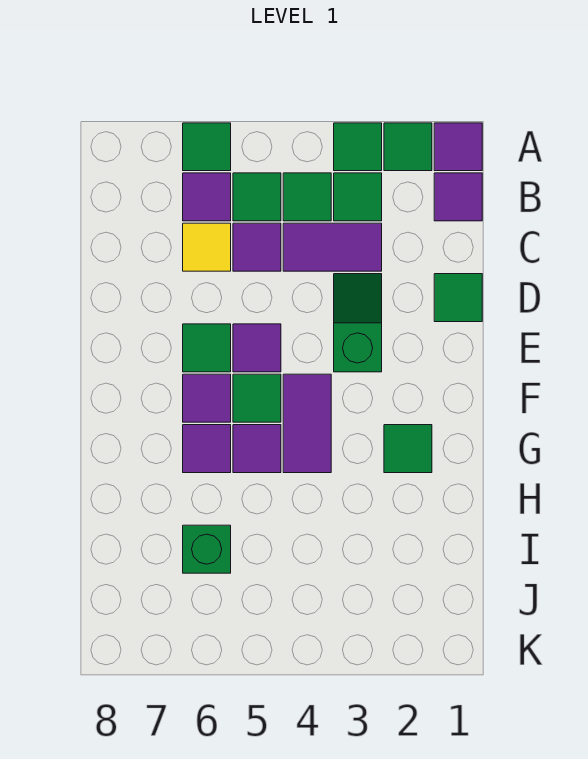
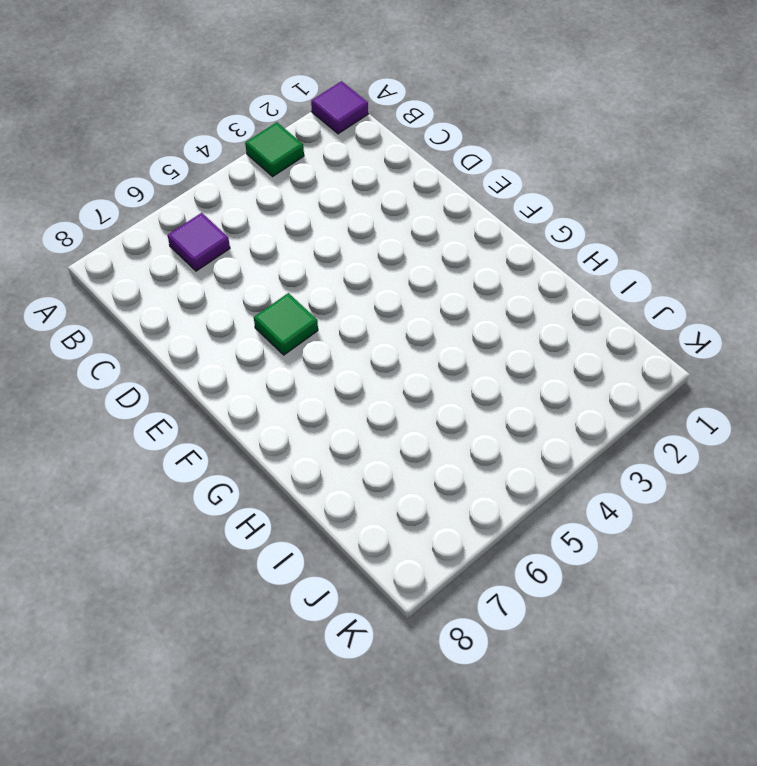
none -> green 1x1 tile [384,123,432,171]
none -> green 1x1 tile [183,123,231,171]
none -> purple 1x1 tile [434,173,482,221]

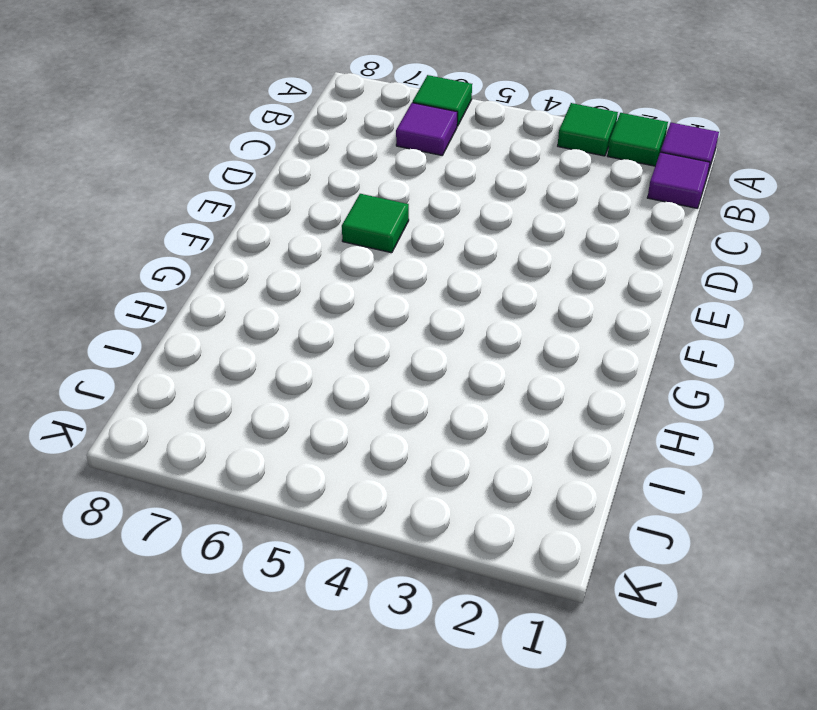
none -> green 1x1 tile [334,173,382,221]
none -> green 1x1 tile [283,173,331,221]
none -> green 1x1 tile [233,173,281,221]

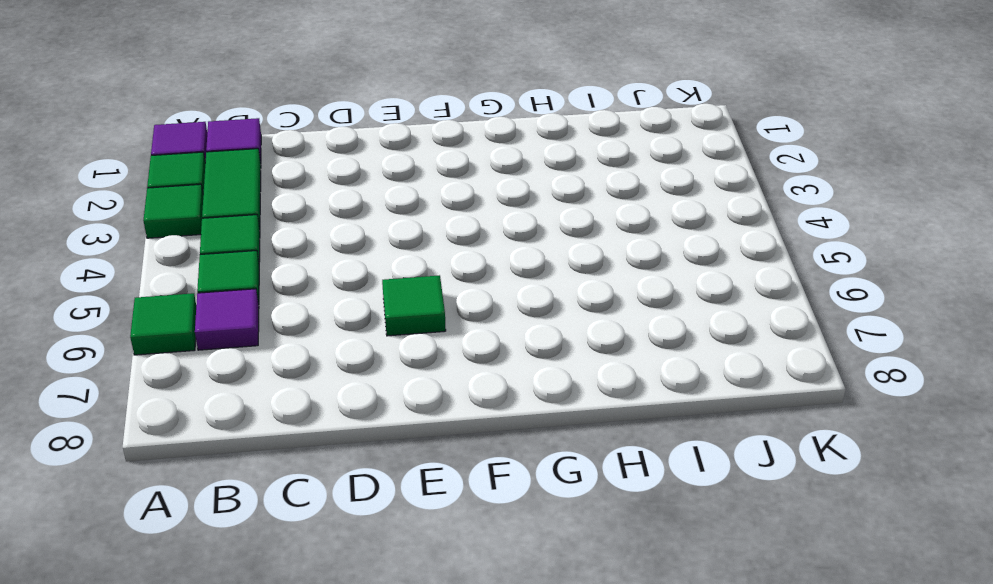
green 1x2 tile [202,149,261,229] -> green 1x1 tile [334,173,382,221]
none -> purple 1x2 tile [283,223,382,271]
none -> purple 1x1 tile [233,223,281,271]
none -> yellow 1x1 tile [183,223,231,271]

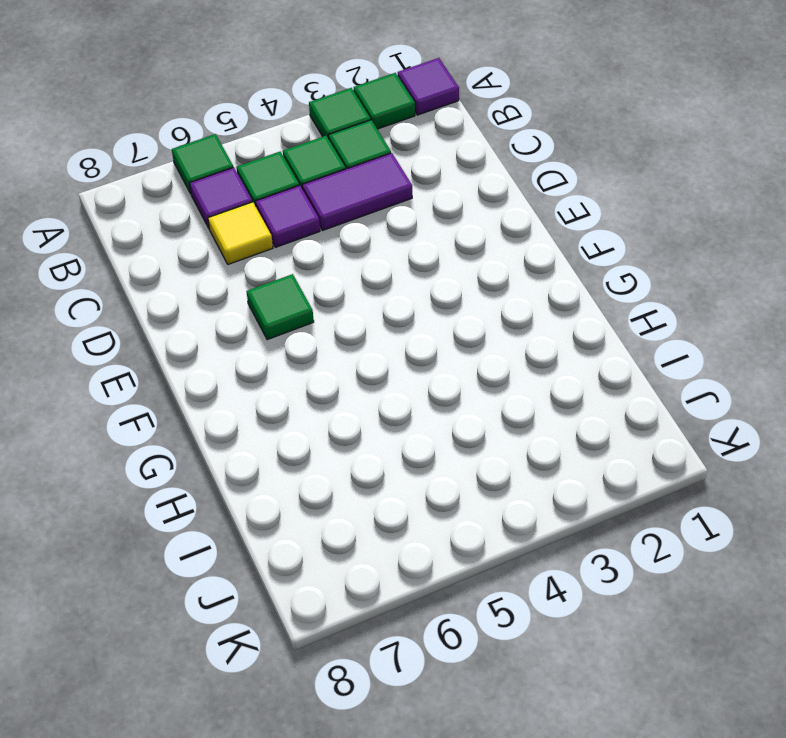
none -> purple 1x1 tile [434,173,482,221]
none -> green 1x1 tile [434,274,482,322]
none -> green 1x2 slope [334,274,382,372]

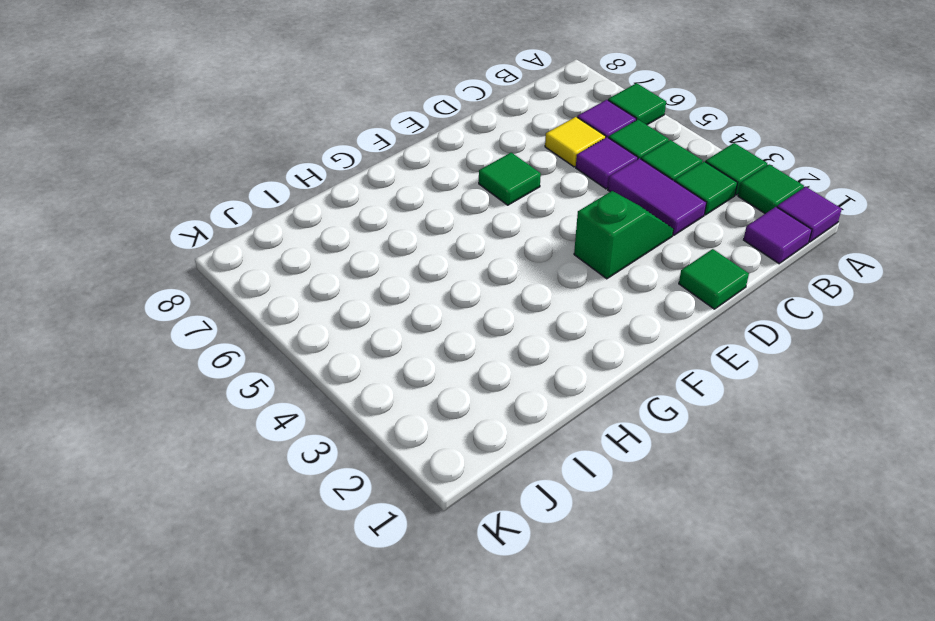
none -> purple 1x1 tile [233,324,281,372]
none -> purple 1x2 tile [283,374,331,473]
none -> green 1x1 tile [233,374,281,422]

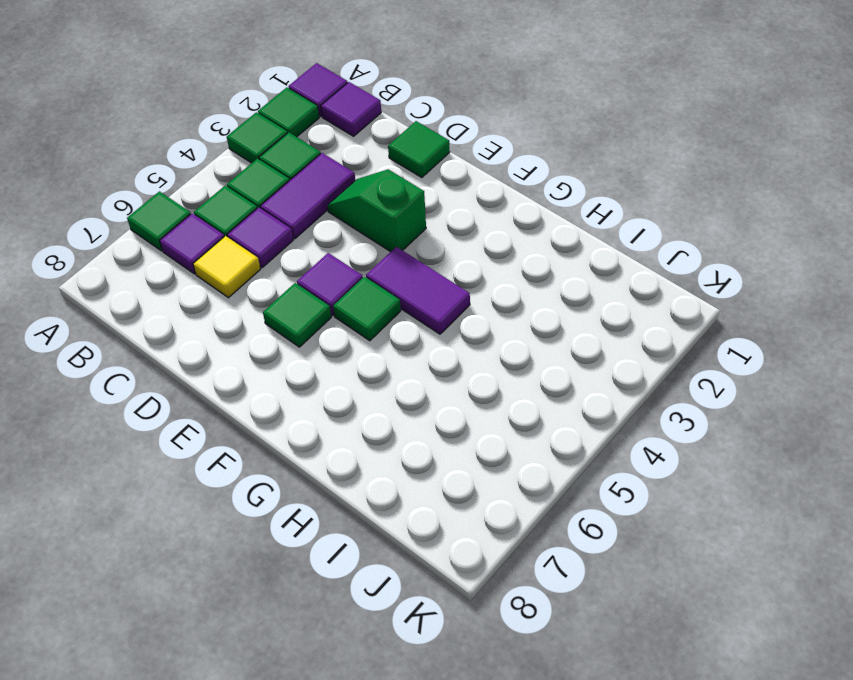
none -> purple 1x1 tile [183,374,231,422]
none -> green 1x1 tile [384,425,432,473]
none -> purple 1x1 tile [233,425,281,473]

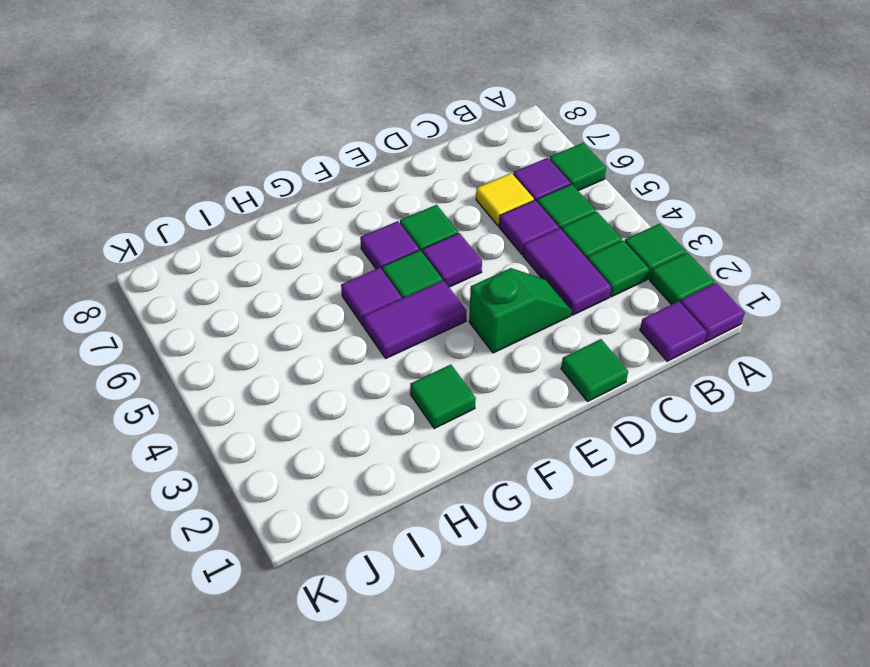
none -> purple 1x1 tile [183,425,231,473]
none -> green 1x1 brick [183,525,231,573]

